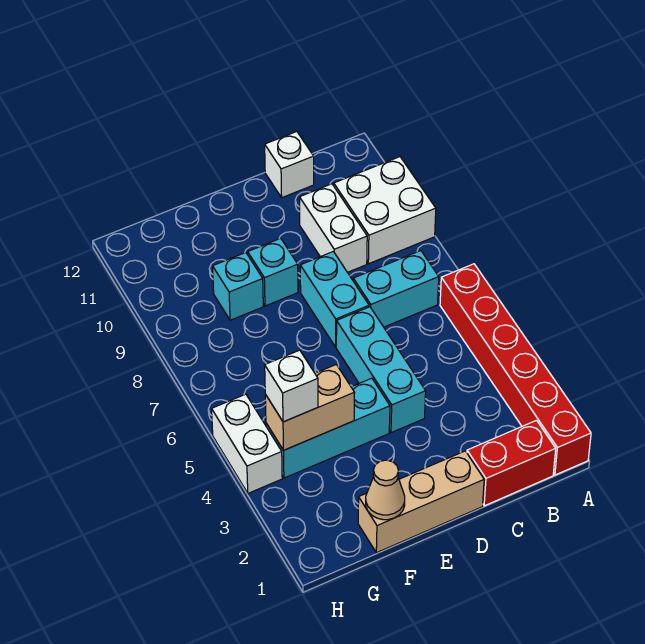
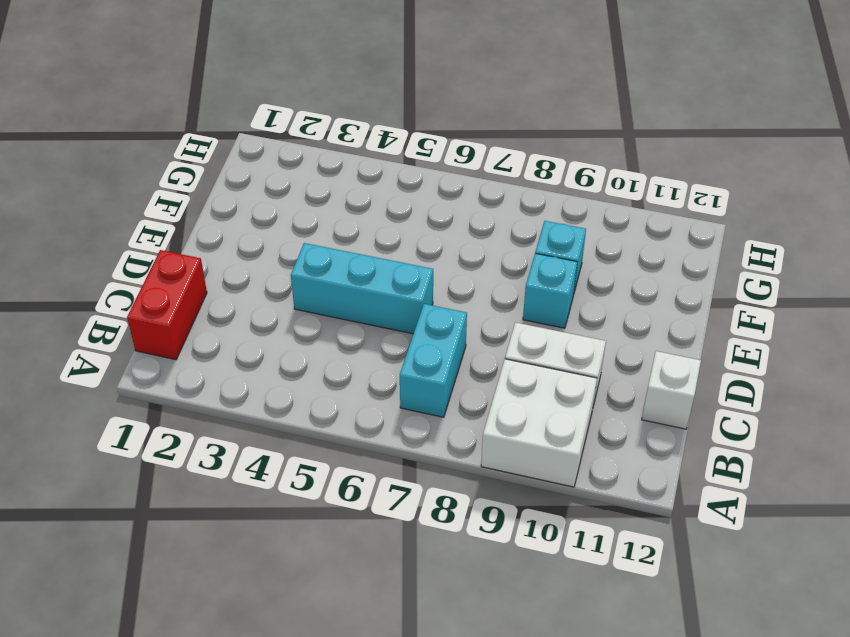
none -> red 1x6 brick [440,264,591,475]
none -> tan 1x3 brick [358,451,484,553]
none -> cyan 1x2 brick [300,252,369,347]

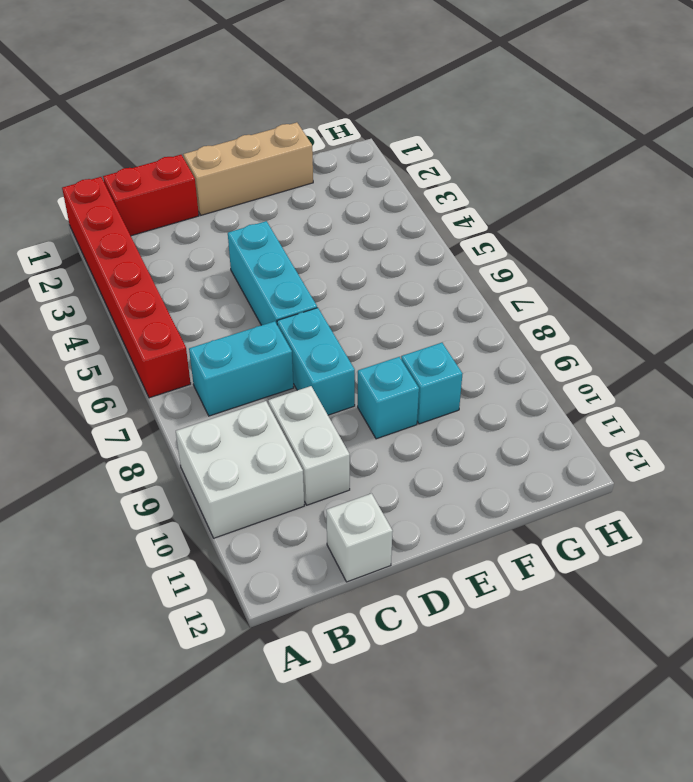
none -> cyan 1x3 brick [266,378,390,478]
none -> white 1x2 brick [212,394,282,493]
none -> tan 1x1 cone [366,460,405,520]

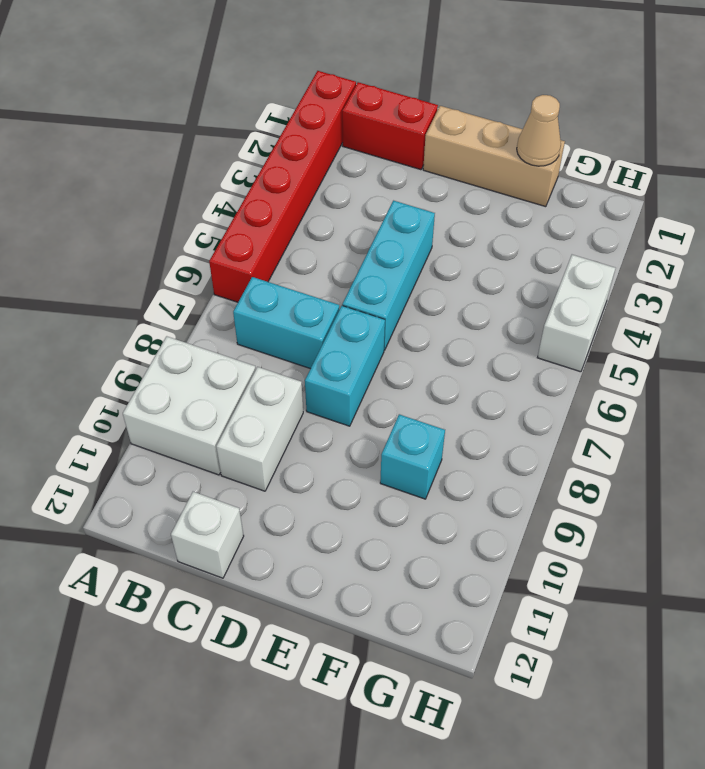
none -> cyan 1x3 brick [266,378,390,478]
none -> cyan 1x1 brick [248,238,298,306]
none -> tan 1x2 brick [265,365,355,450]

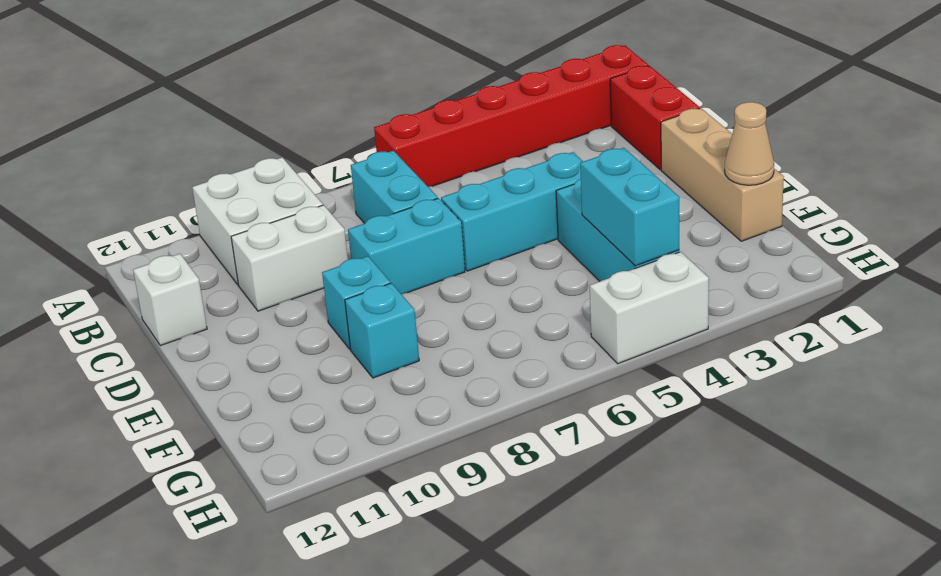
cyan 1x2 brick [580,148,679,266] -> tan 1x2 brick [265,365,355,450]
none -> white 1x1 brick [265,350,318,422]

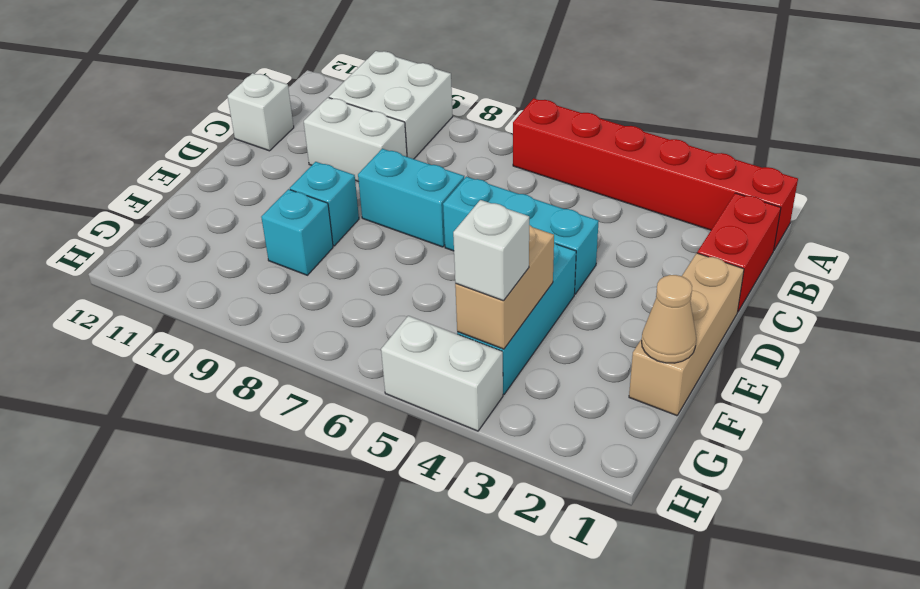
none -> cyan 1x2 brick [353,251,439,327]

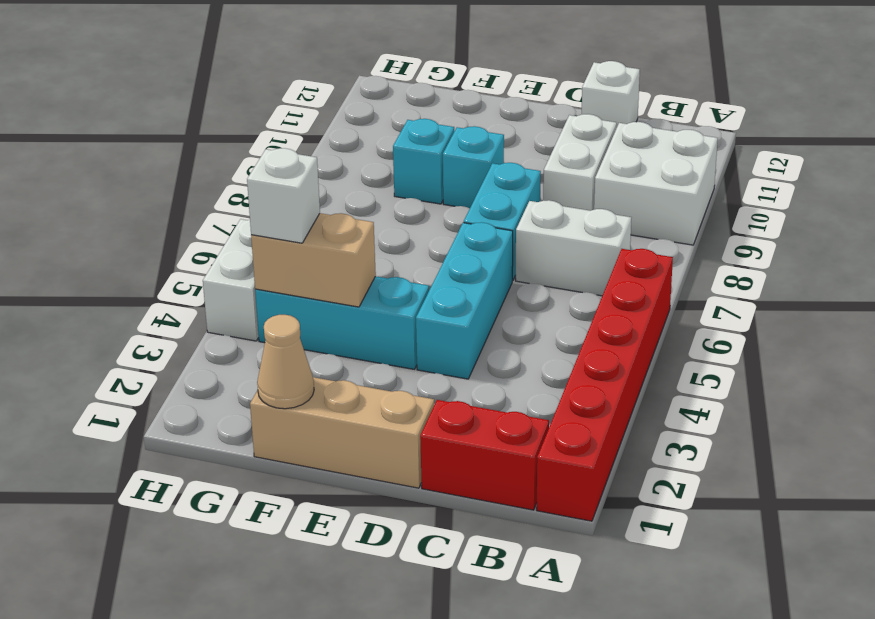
white 1x2 brick [516,200,631,296] -> cyan 1x2 brick [353,251,439,327]

